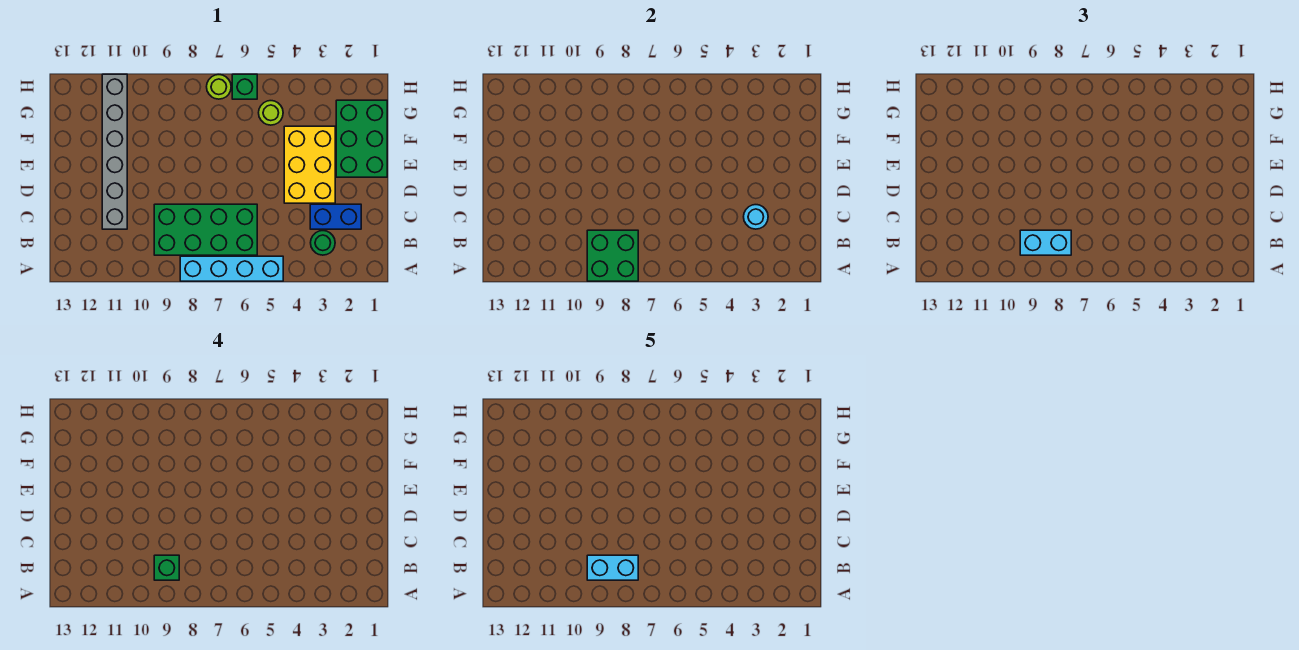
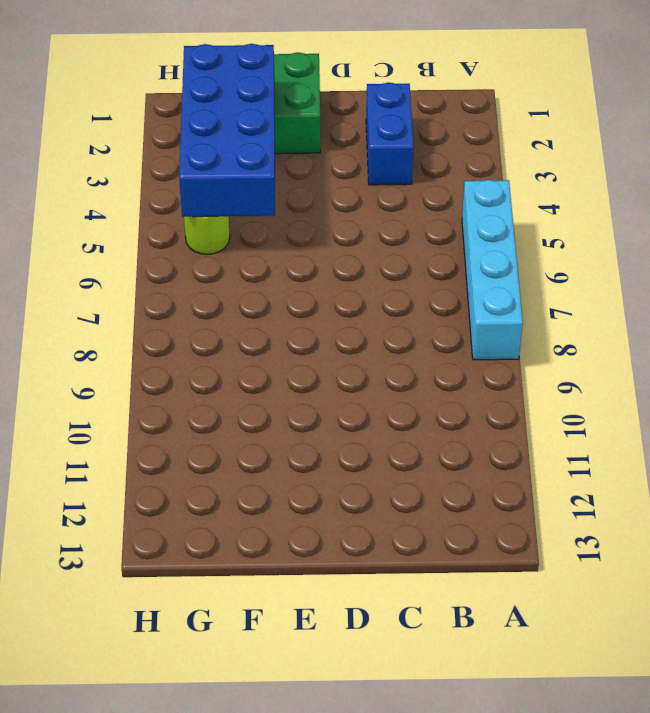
blue 2x4 brick [179,44,275,217] -> none
none -> green 1x1 round brick [311,231,335,255]
none -> green 2x4 brick [154,204,257,255]
none -> grey 1x6 brick [102,74,127,229]

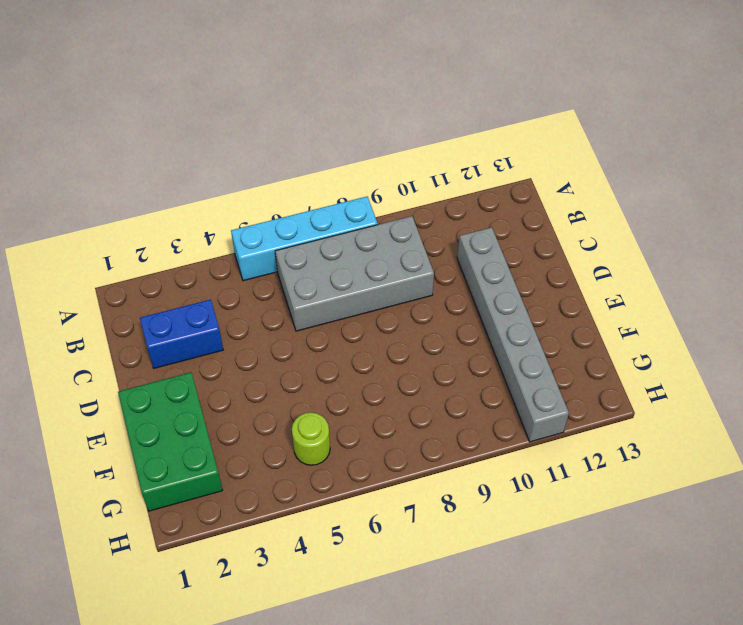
grey 2x4 brick [275,216,434,331] -> green 2x4 brick [154,204,257,255]
none -> green 1x1 round brick [311,231,335,255]
none -> yellow 2x3 brick [284,126,335,203]
none -> green 1x1 brick [232,74,257,99]

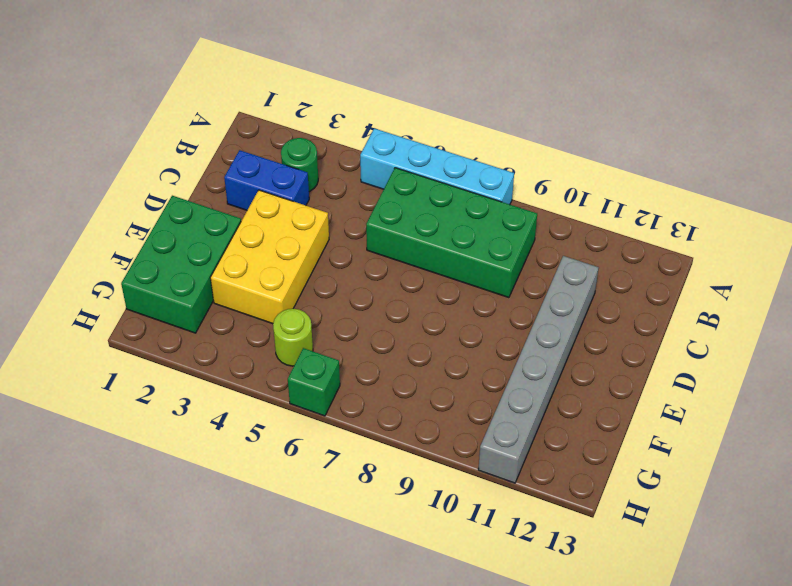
none -> lime 1x1 round brick [207,75,231,99]
none -> green 2x2 brick [587,230,638,281]
none -> cyan 1x1 round brick [744,205,768,229]

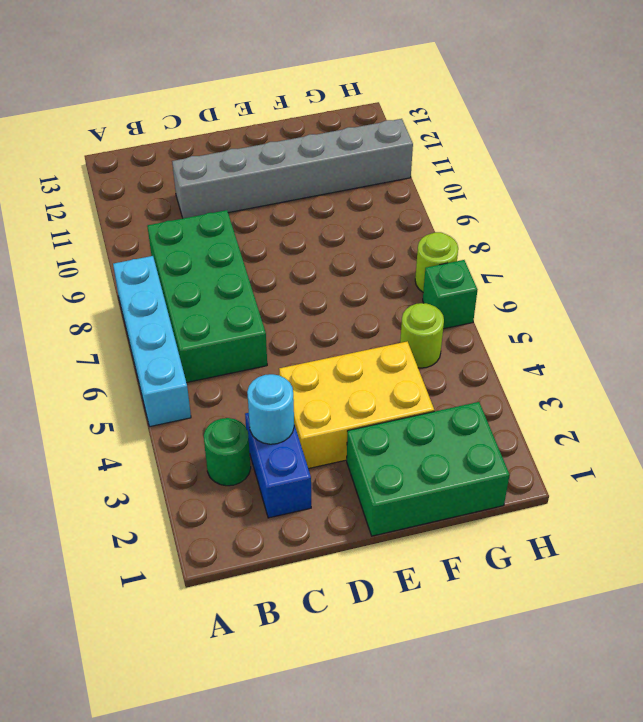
none -> green 2x2 brick [587,230,638,281]
none -> cyan 1x2 brick [1020,230,1071,255]
none -> green 1x1 brick [154,555,179,580]

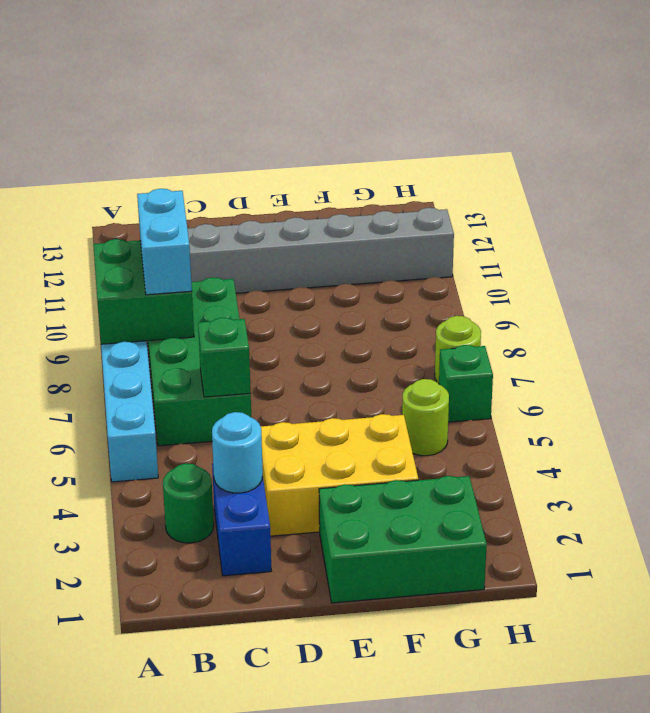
green 1x1 brick [198,318,251,397] -> green 1x1 brick moved to [154,555,179,580]
none -> cyan 1x2 brick [587,555,638,580]

